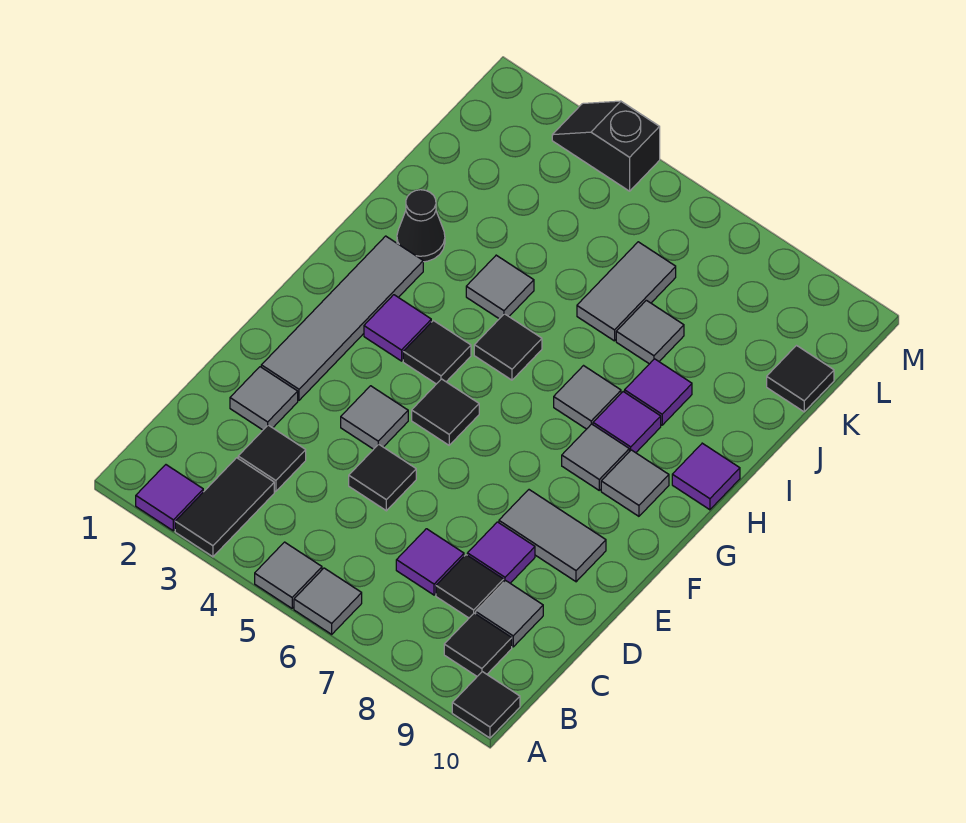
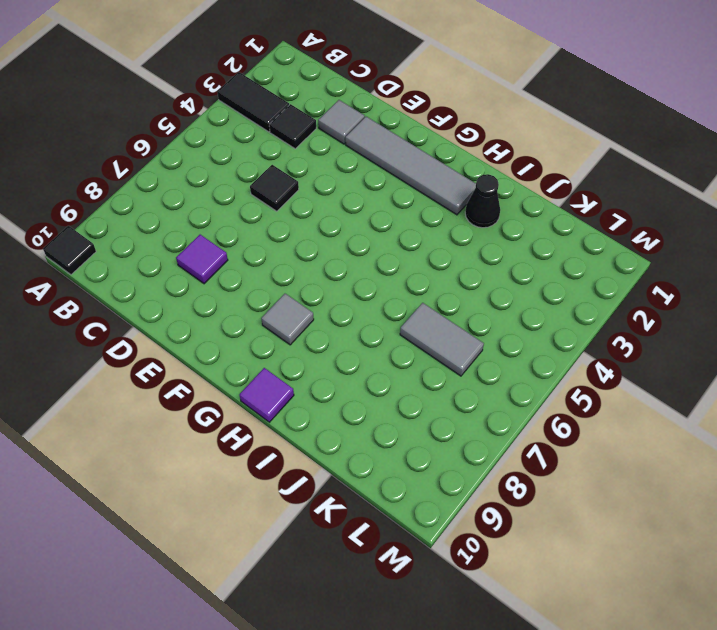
none -> purple 1x1 tile [136,465,203,531]
none -> grey 1x1 tile [255,542,322,608]
none -> grey 1x1 tile [294,568,362,634]
none -> black 1x1 tile [444,613,512,676]

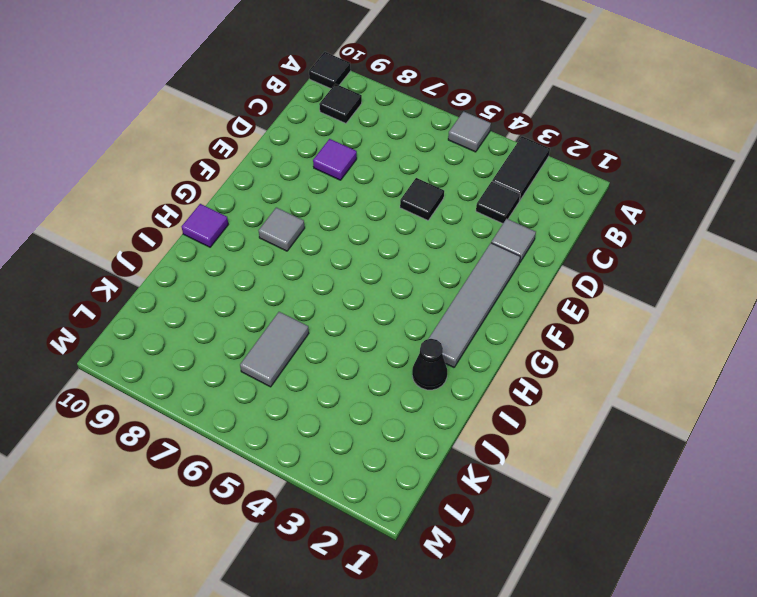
none -> purple 1x1 tile [136,465,203,531]
none -> grey 1x1 tile [294,568,362,634]
none -> purple 1x1 tile [396,529,464,595]
none -> black 1x1 tile [436,555,504,618]

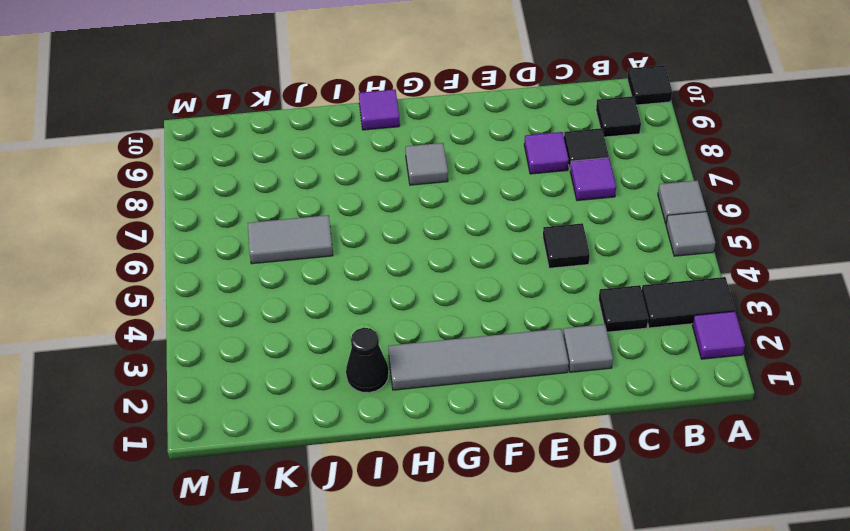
none -> grey 1x1 tile [476,581,543,647]
none -> grey 1x1 tile [341,386,408,449]
none -> grey 1x2 tile [499,490,606,582]
none -> black 1x1 tile [412,379,479,445]

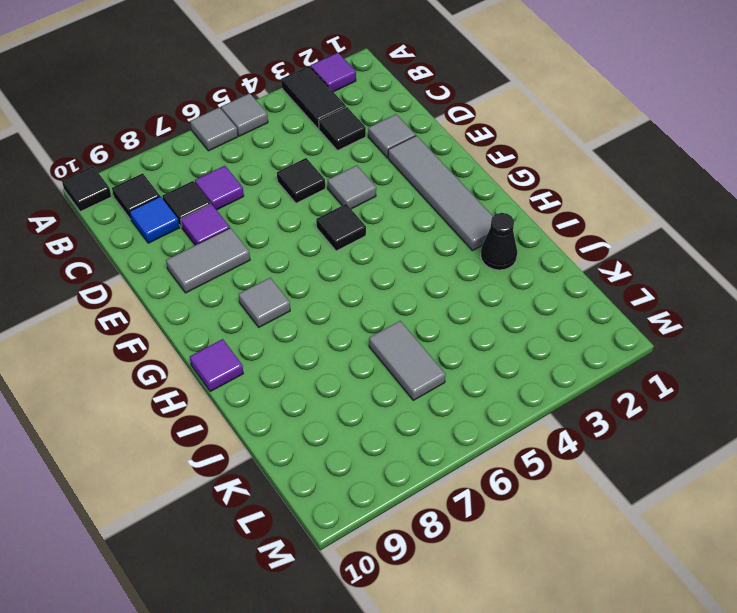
blue 1x1 tile [130,196,180,243] -> grey 1x1 tile [476,581,543,647]
none -> purple 1x1 tile [364,295,431,361]
none -> black 1x1 tile [403,321,471,384]
none -> grey 1x1 tile [601,450,669,516]
none -> black 1x1 tile [474,314,542,380]

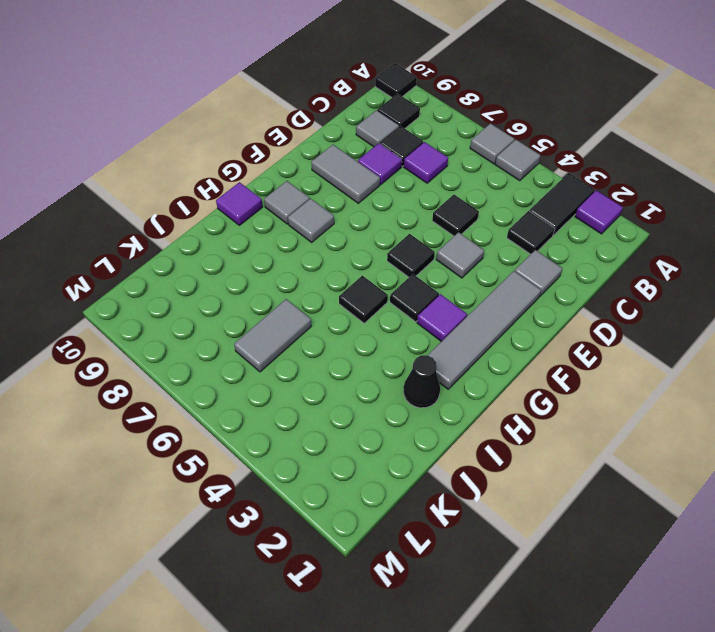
none -> grey 1x1 tile [554,366,621,429]
none -> purple 1x1 tile [593,392,661,453]
none -> grey 1x1 tile [466,255,534,319]
none -> purple 1x1 tile [625,359,692,425]

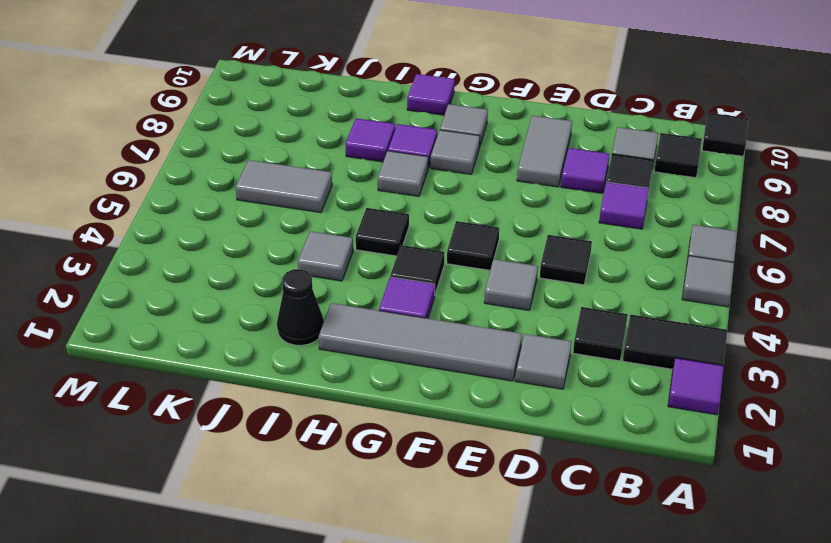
none -> grey 1x1 tile [616,300,684,364]
none -> black 1x1 tile [767,346,834,412]
none -> black 1x2 slope [552,101,660,191]

